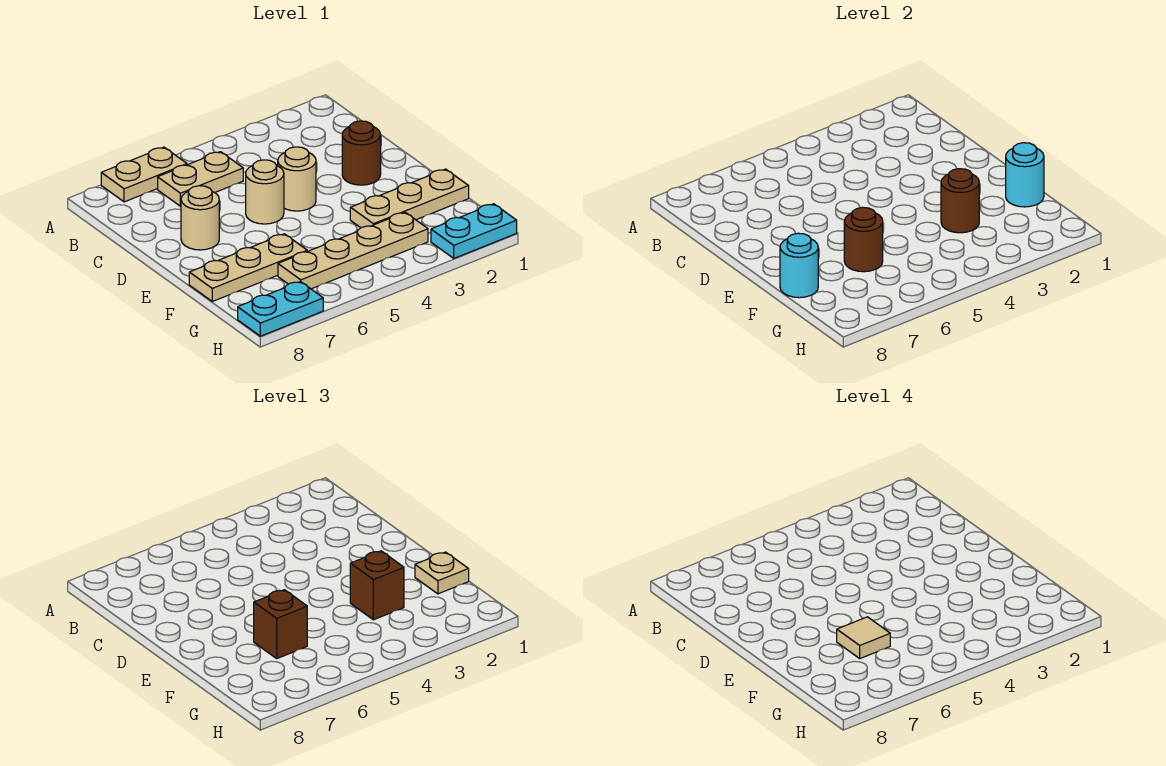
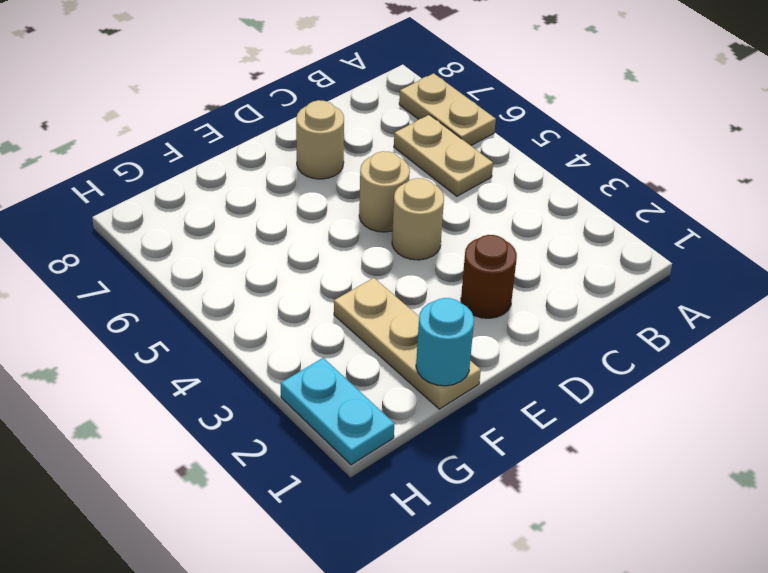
none -> tan 1x3 plate [189,234,307,301]
none -> tan 1x4 plate [278,212,428,289]
none -> cyan 1x2 plate [238,281,323,336]

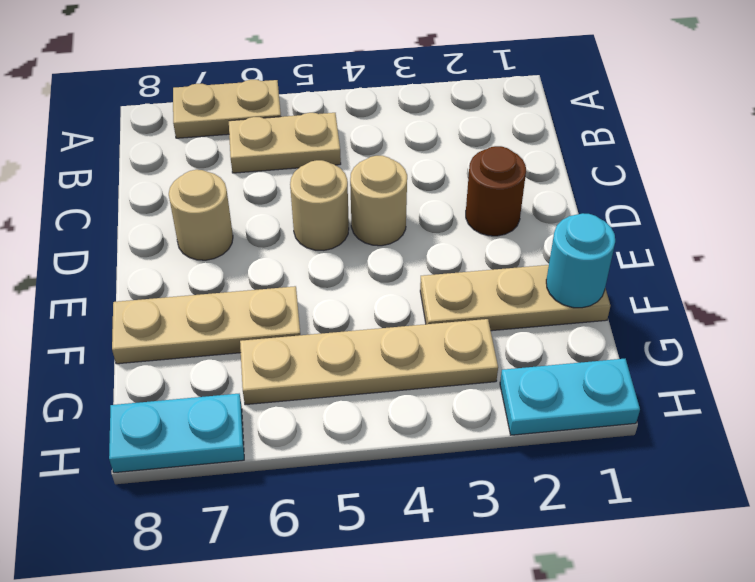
none -> brown 1x1 round brick [941,169,979,233]
none -> brown 1x1 round brick [844,207,883,272]
none -> cyan 1x1 round brick [780,233,818,298]

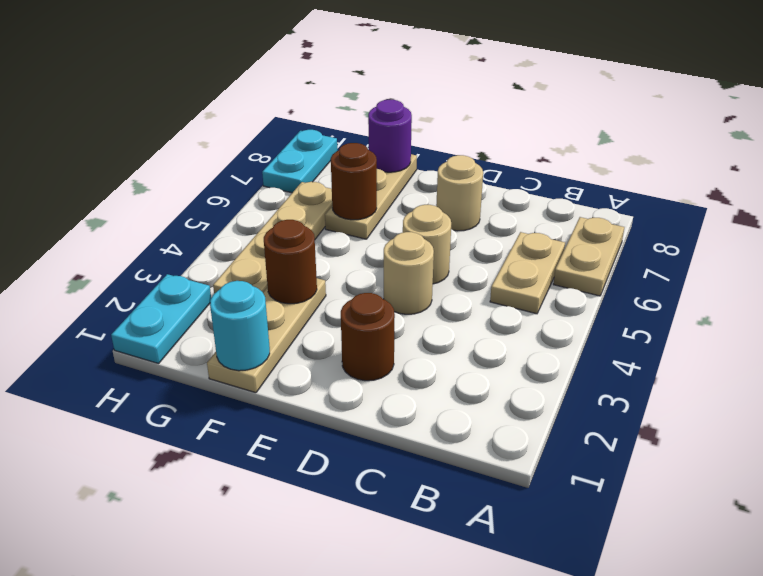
purple 1x1 round brick [368,100,412,172] -> cyan 1x1 round brick [780,233,818,298]
none -> tan 1x1 plate [415,552,469,594]
none -> brown 1x1 brick [350,551,404,620]
none -> brown 1x1 brick [254,590,307,658]

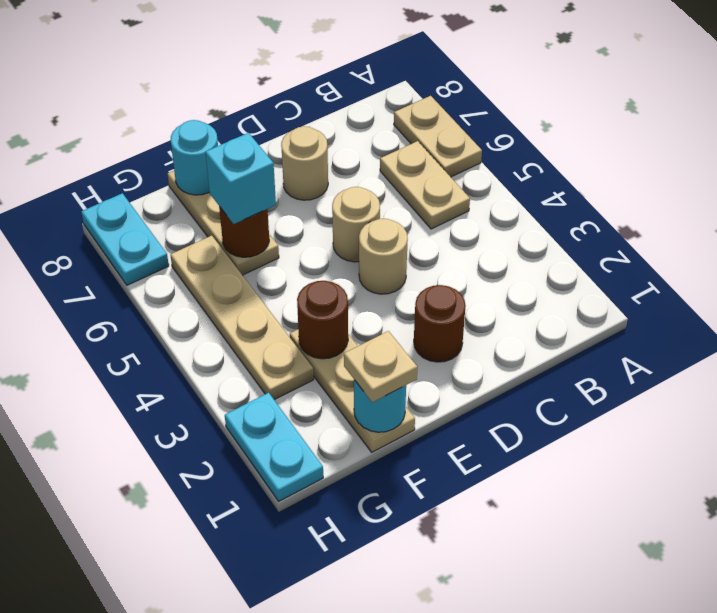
cyan 1x1 brick [206,133,276,224] -> brown 1x1 brick [254,590,307,658]
none -> brown 1x1 brick [350,551,404,620]
none -> tan 1x1 tile [837,617,890,658]

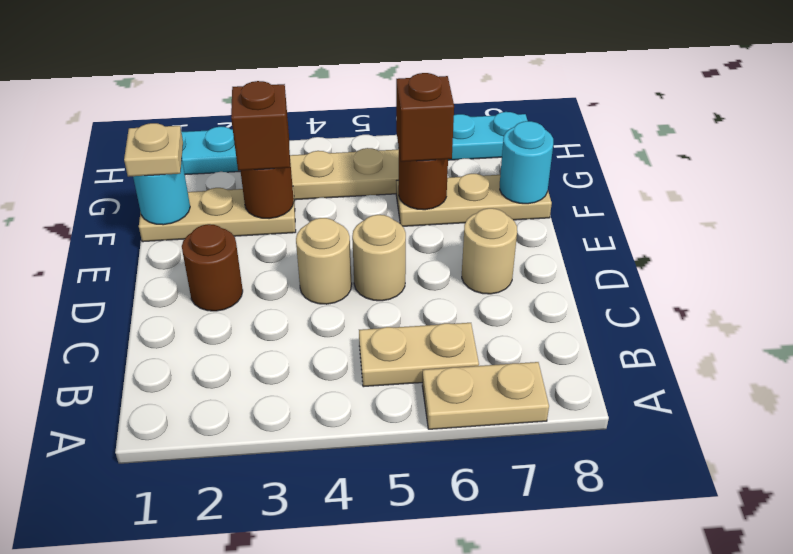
none -> tan 1x1 tile [837,617,890,658]

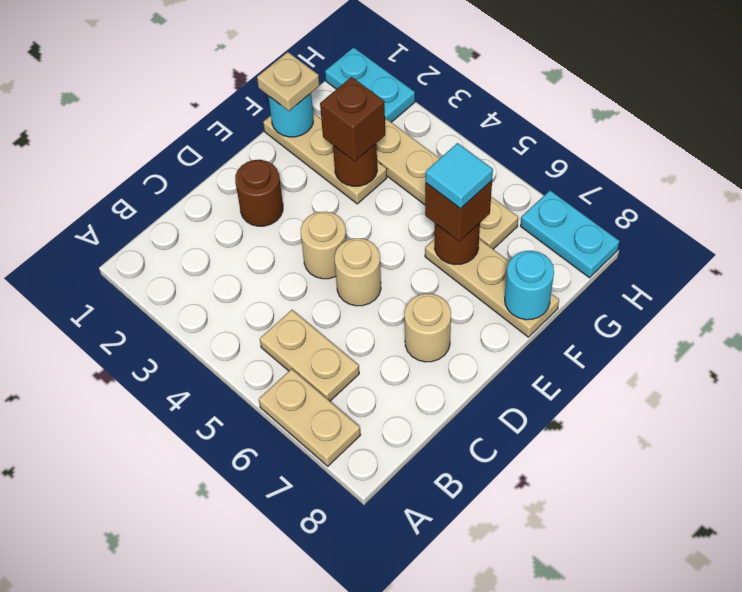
cyan 1x1 tile [426,143,493,209] -> tan 1x1 tile [837,617,890,658]

